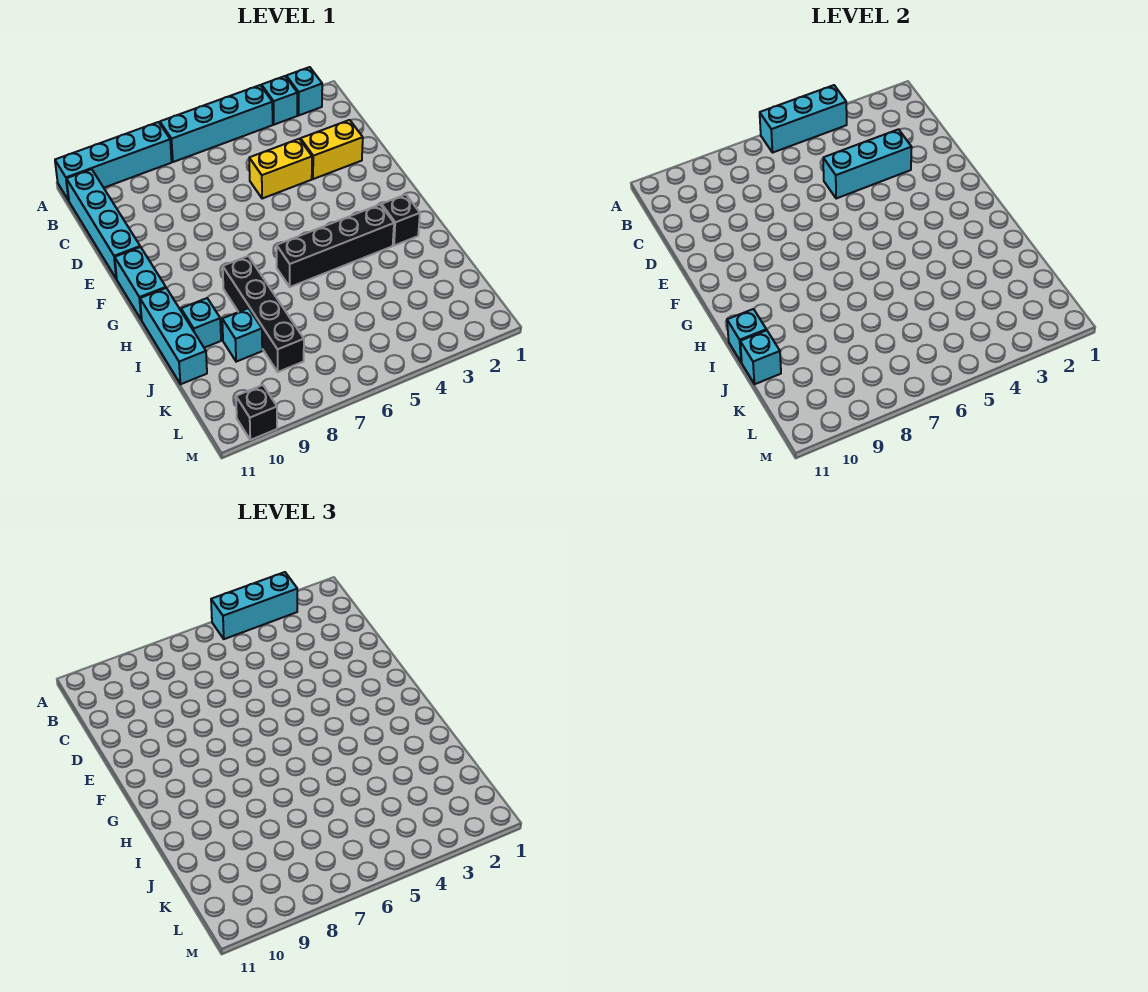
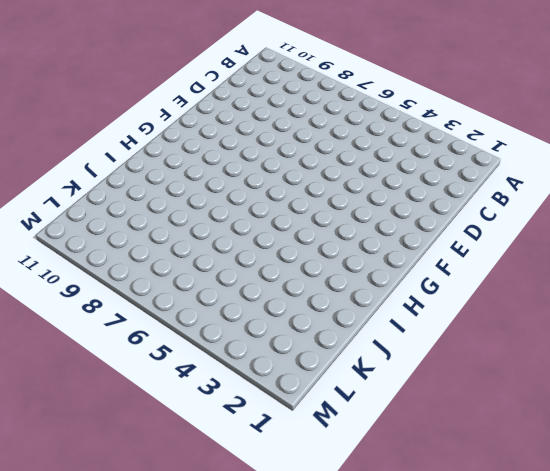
none -> cyan 1x1 brick [286,67,322,115]
none -> cyan 1x1 brick [261,76,297,125]
none -> cyan 1x4 brick [160,85,273,162]

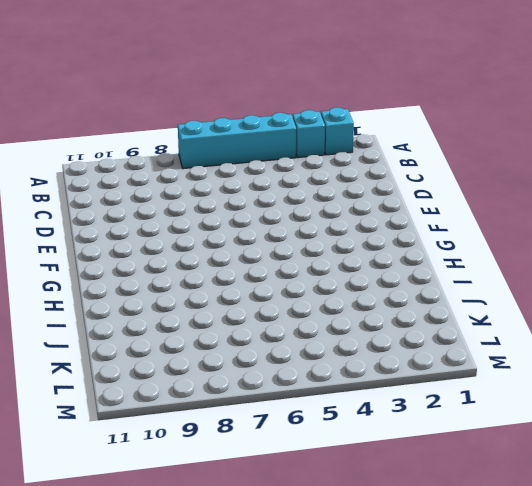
none -> cyan 1x4 brick [55,122,172,200]
none -> cyan 1x4 brick [67,169,140,279]
none -> yellow 1x2 brick [301,120,363,179]

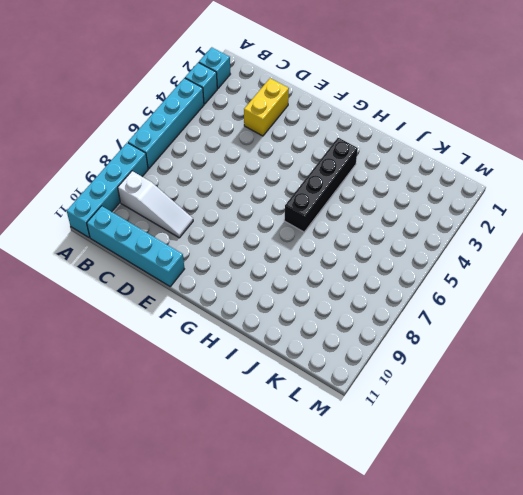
white 1x3 slope [118,171,193,238] -> none
none -> yellow 1x2 brick [249,139,312,199]
none -> cyan 1x2 brick [115,247,166,320]
none -> black 1x1 brick [381,195,420,246]

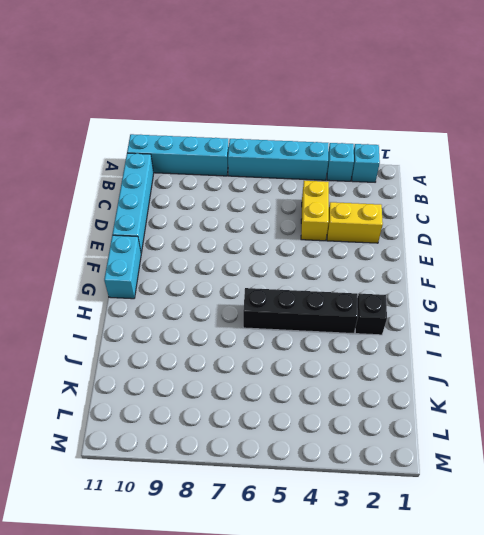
yellow 1x2 brick [301,181,329,241] -> yellow 1x2 brick turned to [249,139,312,199]
none -> black 1x4 brick [223,256,304,372]
none -> cyan 1x3 brick [140,288,207,384]
none -> cyan 1x1 brick [181,298,221,348]

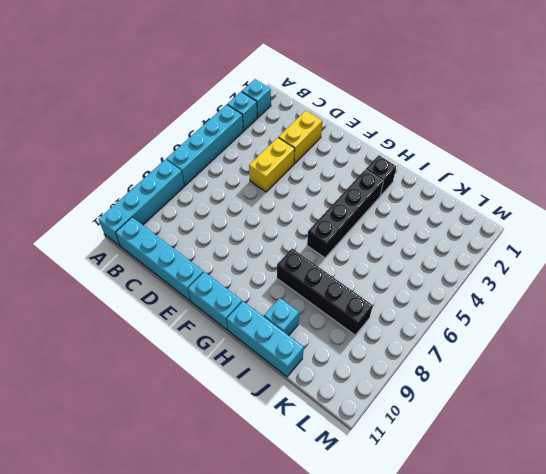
none -> cyan 1x1 brick [222,308,262,362]
none -> black 1x1 brick [236,385,277,440]
none -> cyan 1x3 brick [760,85,847,153]

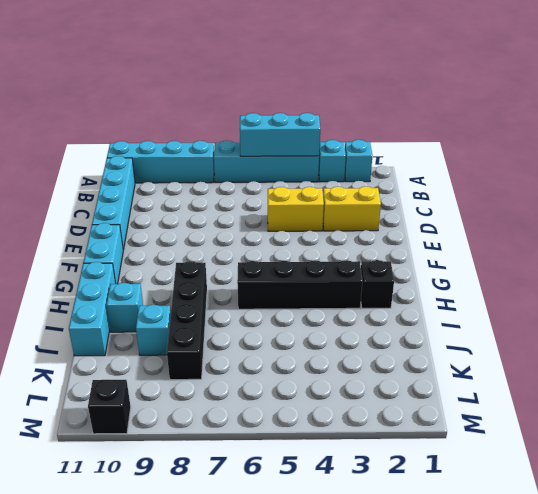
none -> cyan 1x3 brick [823,129,912,199]
none -> cyan 1x1 brick [727,309,766,363]
none -> cyan 1x1 brick [740,330,781,384]

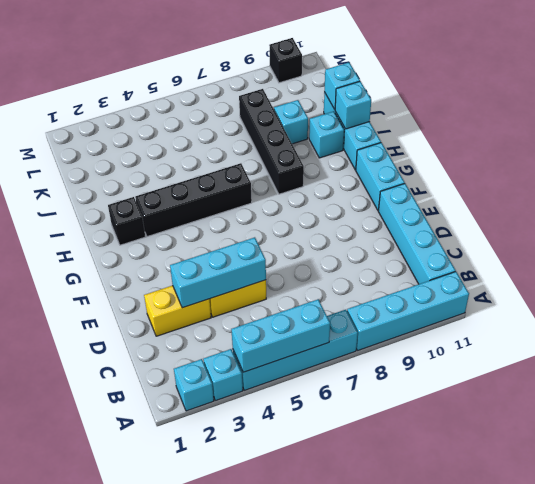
none -> cyan 1x3 brick [211,572,297,639]

